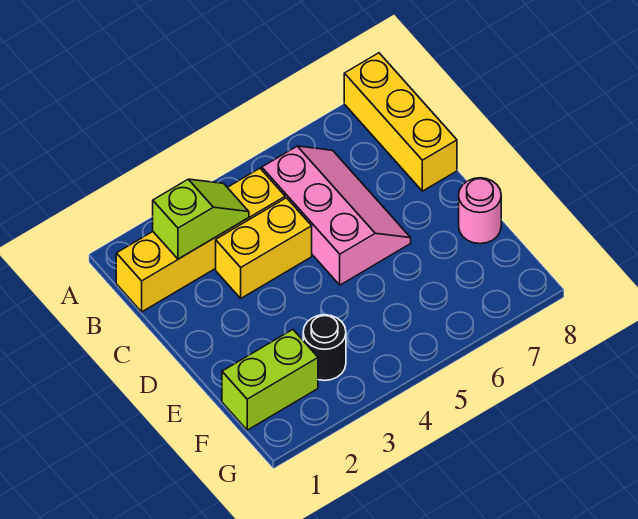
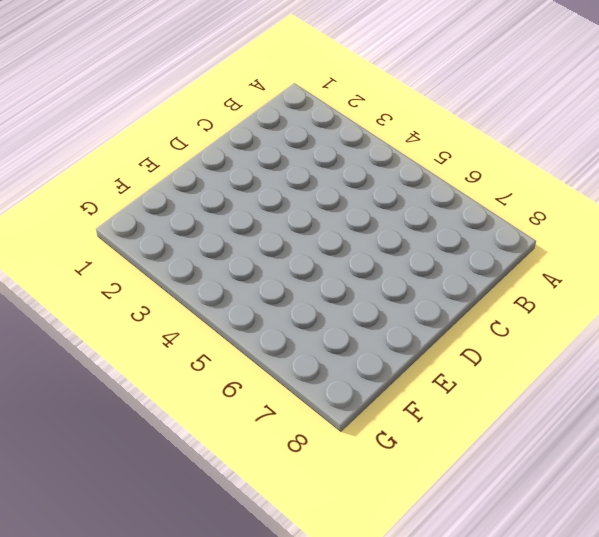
none -> yellow 1x3 brick [344,53,457,191]
none -> yellow 1x4 brick [116,168,285,312]

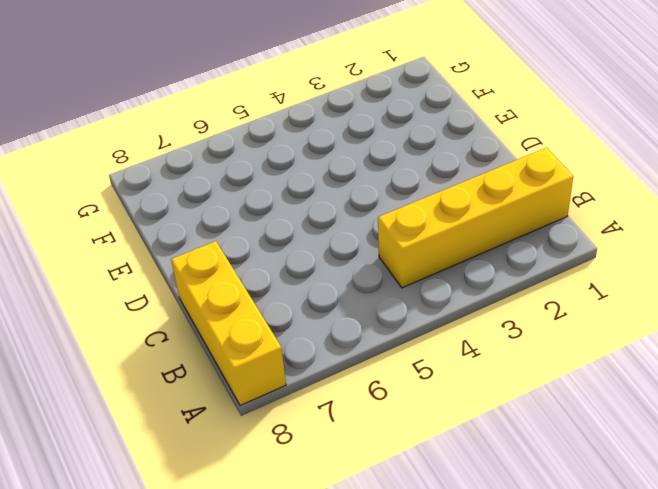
none -> pink 2x3 slope [262,146,411,285]
none -> yellow 1x2 brick [216,198,312,298]

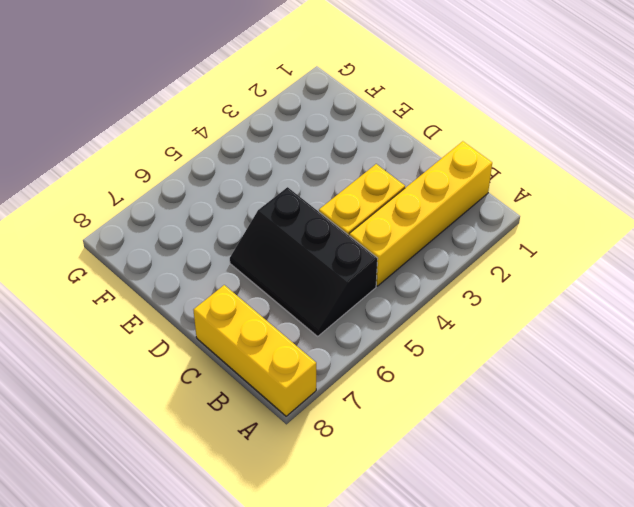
black 2x3 slope [230,187,378,336] -> pink 2x3 slope [262,146,411,285]
none -> pink 1x1 round brick [459,178,501,244]
none -> lime 1x2 brick [222,330,318,430]

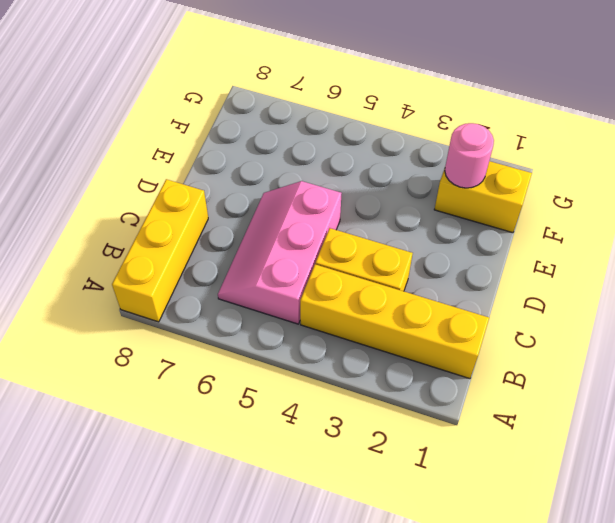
yellow 1x2 brick [434,161,532,233] -> lime 1x2 brick [222,330,318,430]
pink 1x1 round brick [445,123,494,188] -> pink 1x1 round brick moved to [459,178,501,244]
none -> black 1x1 round brick [303,315,346,381]
none -> lime 1x2 slope [153,179,249,259]

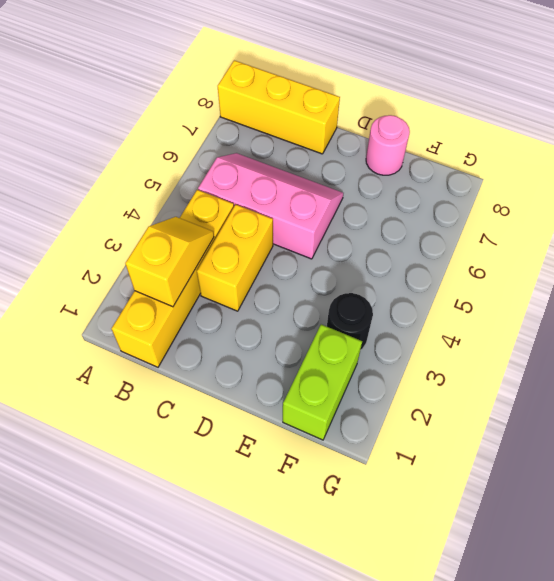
yellow 1x2 slope [125,217,214,307] -> lime 1x2 slope [153,179,249,259]

